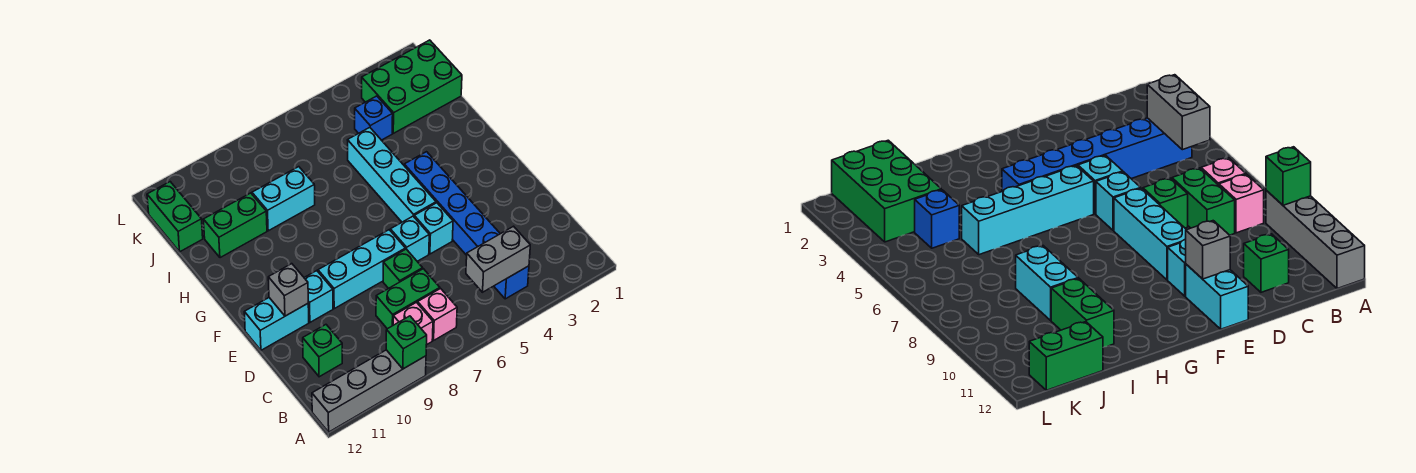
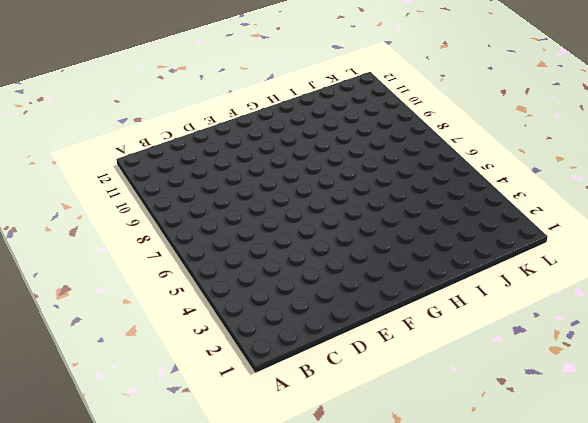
none -> grey 1x4 brick [312,350,426,432]
none -> blue 1x6 brick [404,152,529,299]
none -> pink 1x1 brick [418,289,457,340]

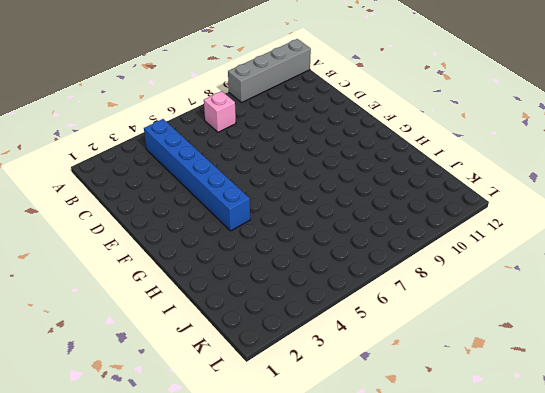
none -> pink 1x1 brick [393,302,433,345]
none -> green 1x2 brick [376,269,440,329]
none -> green 1x1 brick [303,325,342,377]

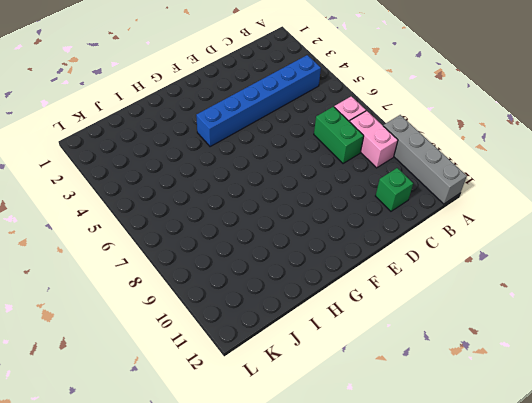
pink 1x2 brick [350,111,398,168] -> pink 1x1 brick [393,302,433,345]
none -> green 1x1 brick [383,249,423,288]
none -> cyan 1x1 brick [414,203,453,254]
none -> cyan 1x1 brick [390,216,429,261]

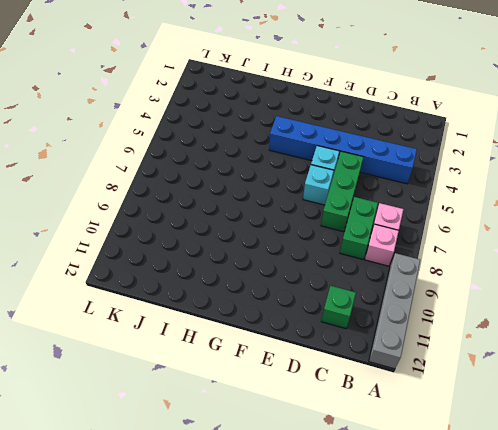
green 1x3 brick [321,151,363,232] -> green 1x1 brick [383,249,423,288]
none -> cyan 1x3 brick [318,230,405,309]
none -> cyan 1x1 brick [304,271,333,322]
none -> cyan 1x2 brick [244,298,309,350]

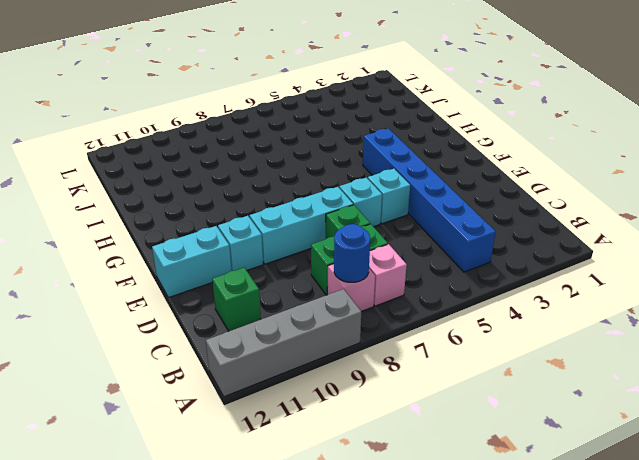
blue 1x1 round brick [334,224,370,282] -> none
none -> cyan 1x4 brick [348,127,436,222]
none -> cyan 1x2 brick [252,167,315,231]
none -> green 1x2 brick [203,193,267,258]

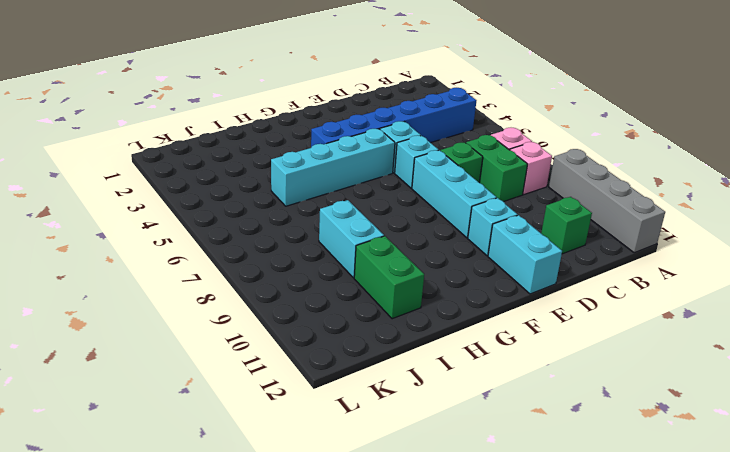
none -> green 2x3 brick [362,40,462,133]
none -> blue 1x1 brick [355,96,393,140]
none -> green 1x2 brick [147,182,203,252]

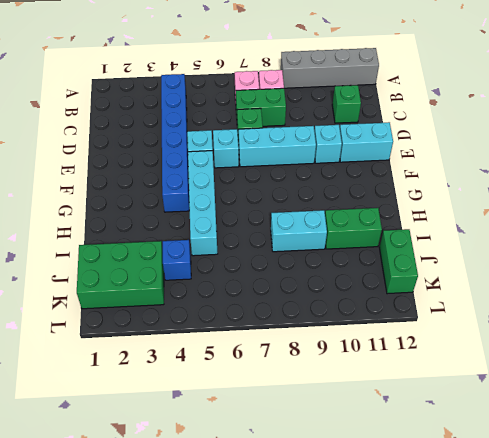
none -> green 1x1 brick [386,316,427,369]
none -> grey 1x2 brick [466,226,530,292]
none -> grey 1x1 brick [268,264,308,316]

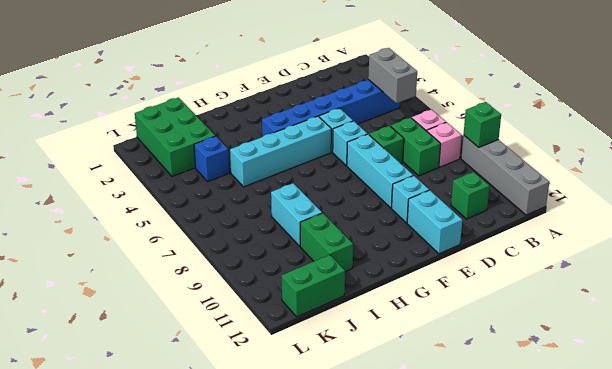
none -> grey 1x1 brick [268,264,308,316]

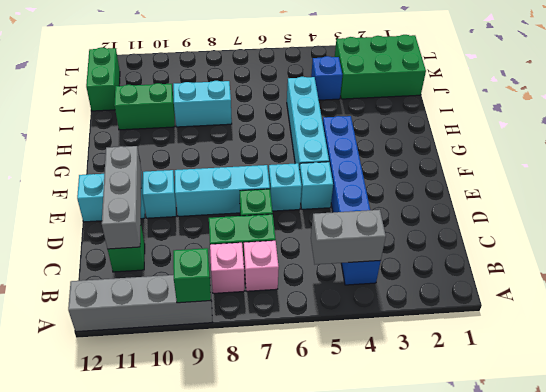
grey 1x3 brick [102,146,141,249] -> grey 1x1 brick [268,264,308,316]

